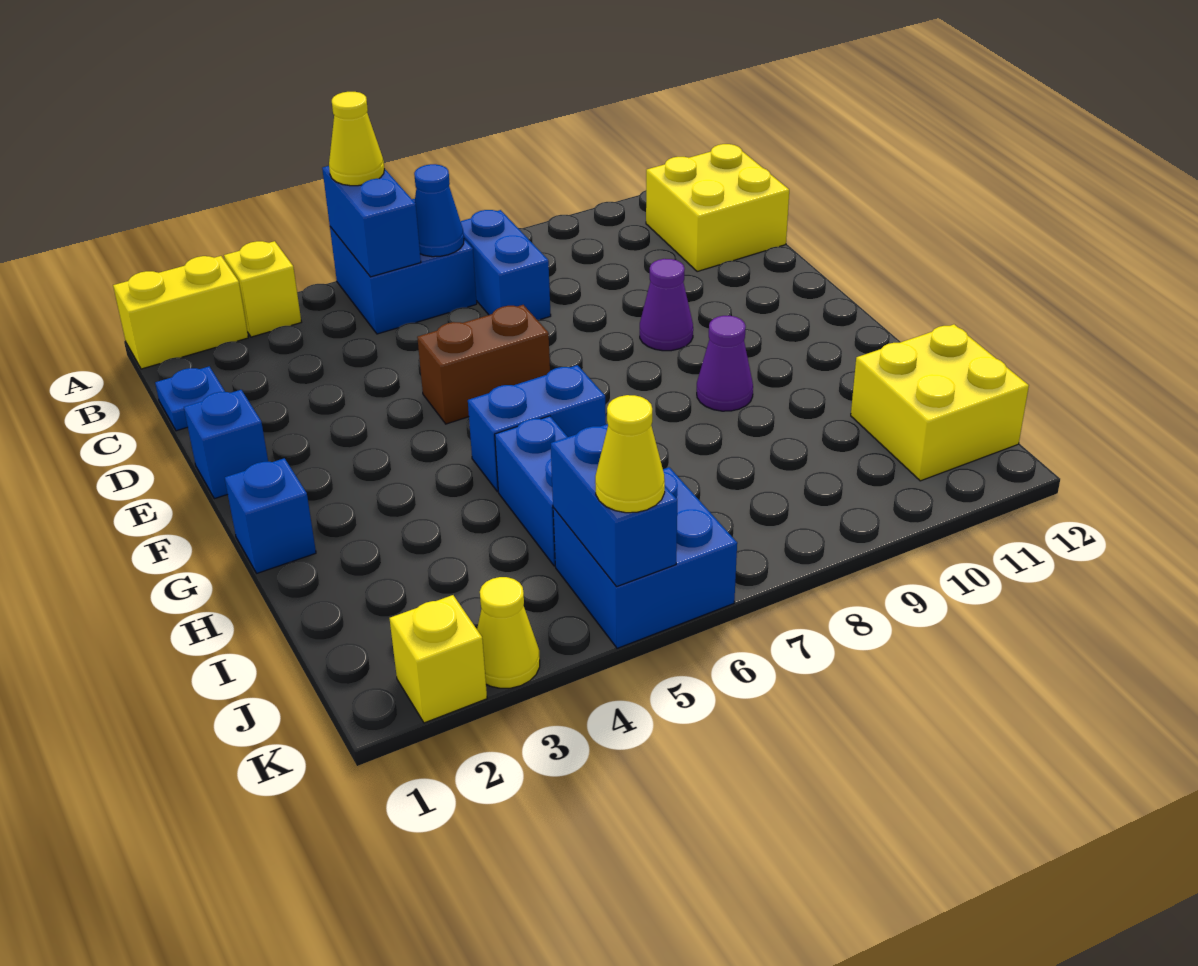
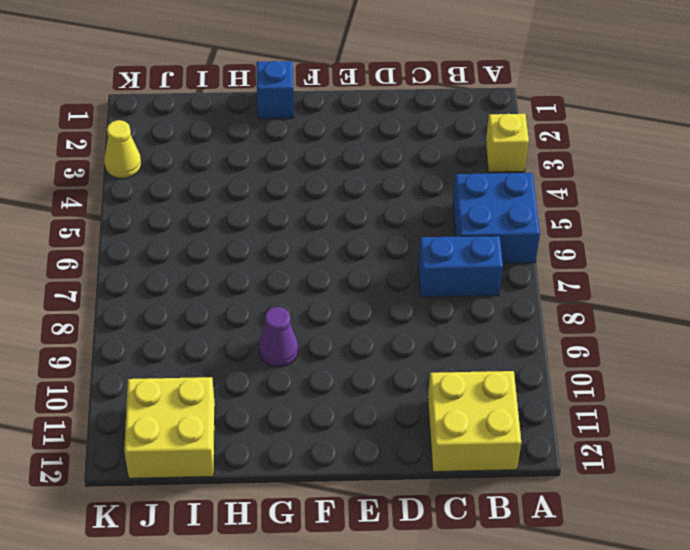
none -> yellow 1x2 brick [113,256,248,369]
none -> blue 1x1 plate [155,366,225,431]
none -> blue 1x1 brick [184,390,268,499]

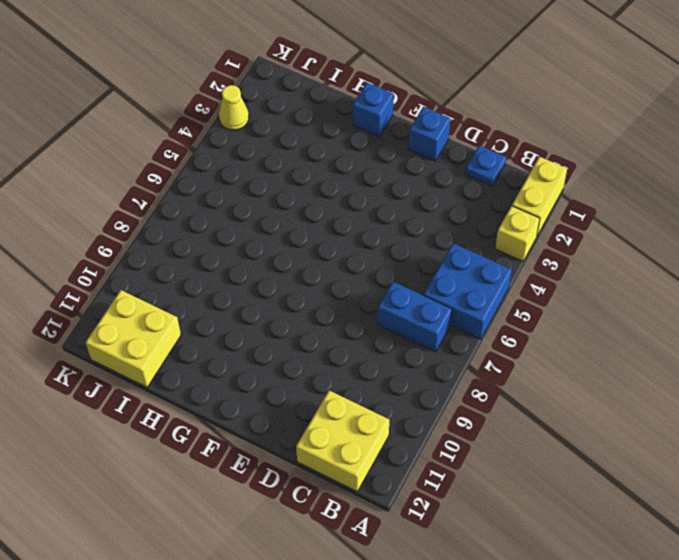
none -> brown 1x2 brick [417,305,550,424]
none -> purple 1x1 cone [640,259,693,351]
none -> blue 1x2 brick [468,365,606,491]

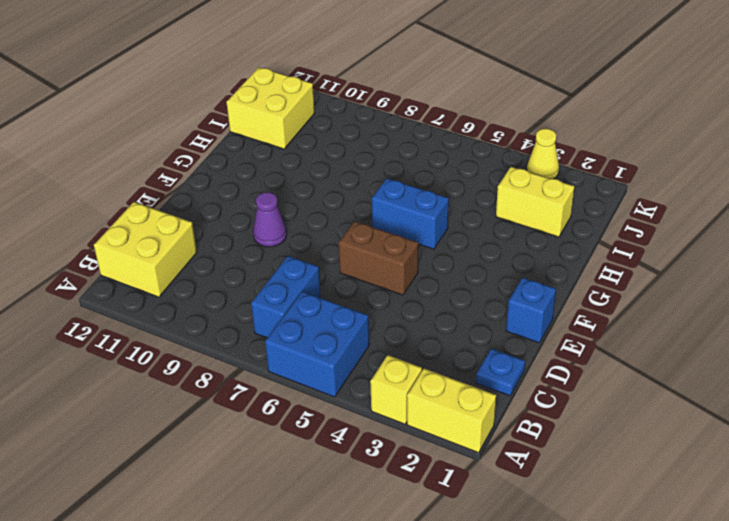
yellow 1x2 brick [496,167,574,237] -> none
none -> blue 1x1 brick [225,458,316,573]
none -> purple 1x1 cone [697,316,753,411]
none -> blue 1x2 brick [495,416,567,566]

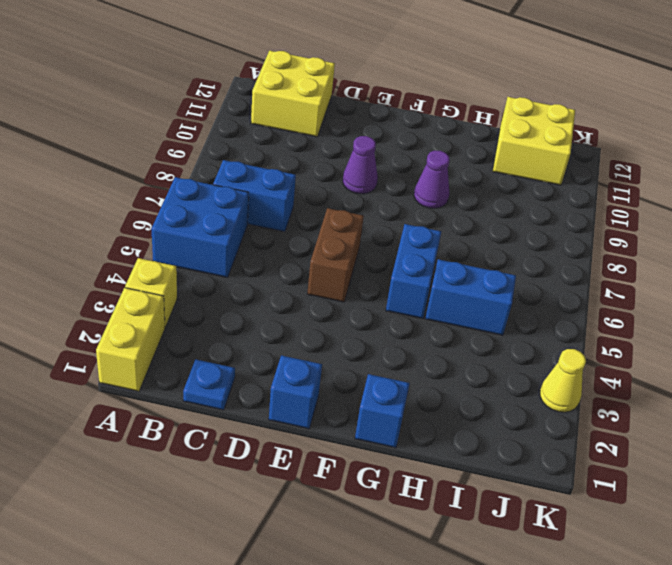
none -> blue 2x2 brick [553,467,737,648]
none -> yellow 1x1 brick [390,595,487,723]
none -> blue 1x2 brick [322,166,421,277]

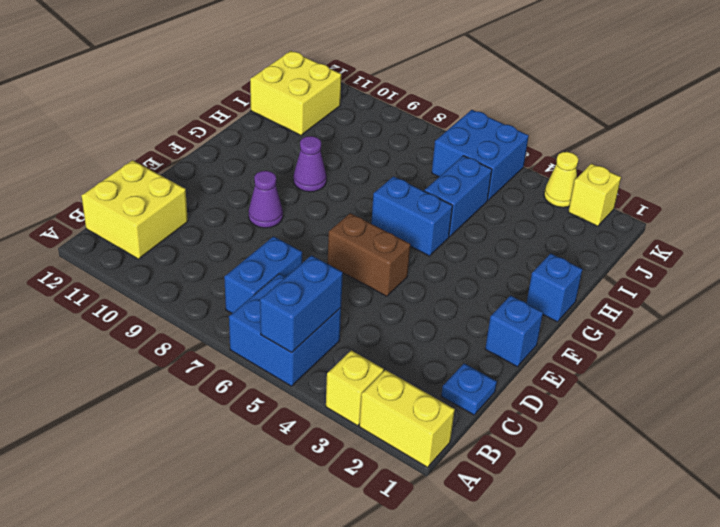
none -> blue 1x1 cone [414,164,464,257]
none -> blue 1x2 brick [551,424,677,586]
none -> yellow 1x1 cone [329,92,384,186]

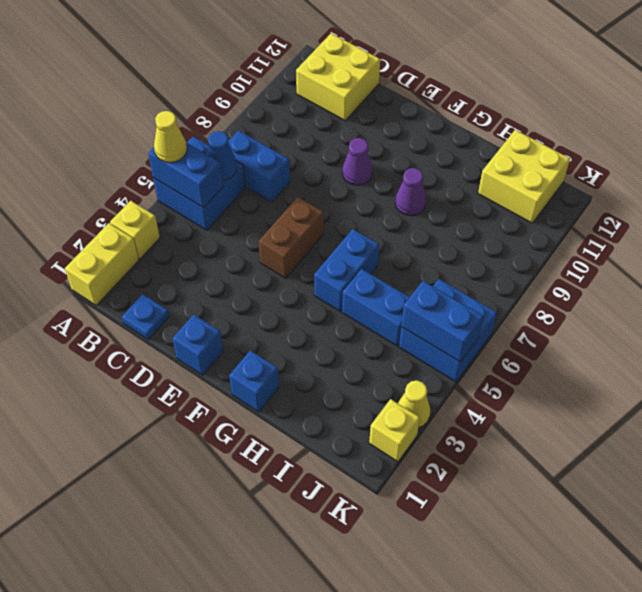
none -> yellow 1x1 cone [595,395,665,513]

